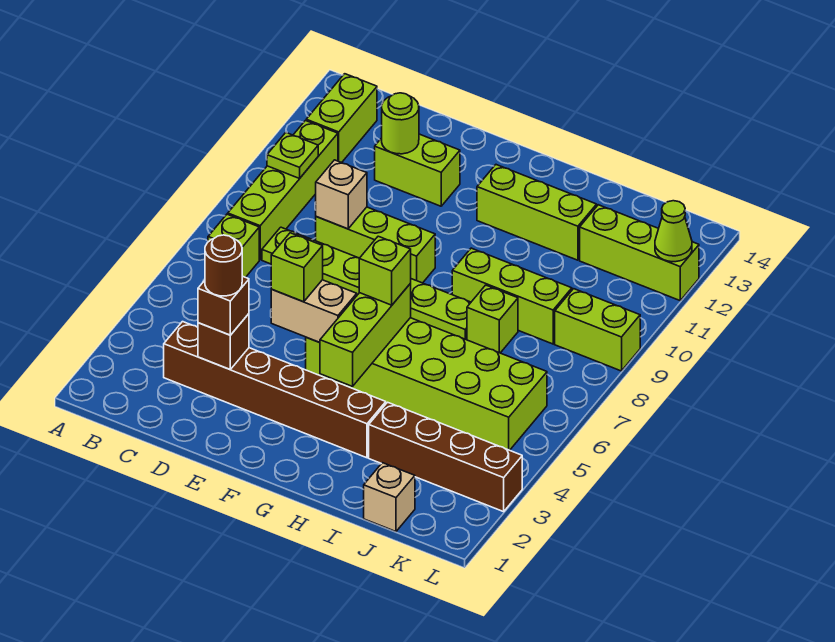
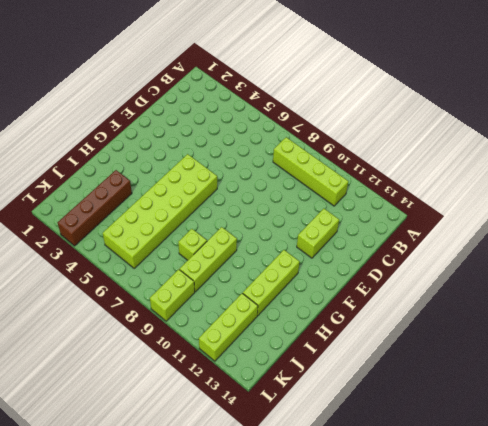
none -> lime 1x1 brick [208,214,259,277]
none -> lime 1x2 brick [306,74,377,163]
none -> brown 1x6 brick [164,322,386,458]

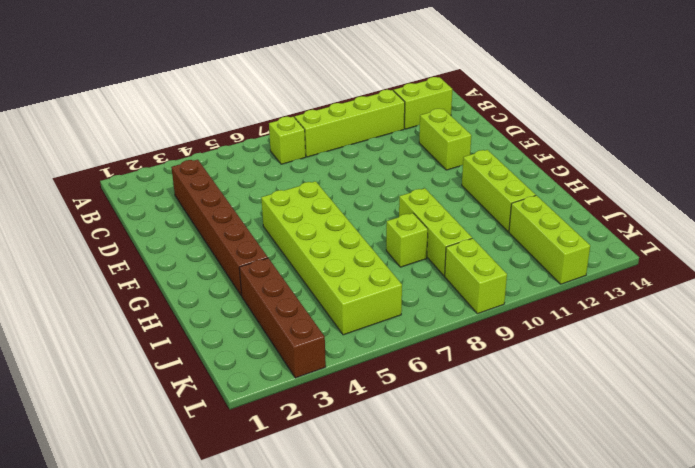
none -> lime 1x6 plate [262,227,471,339]
none -> lime 1x3 brick [316,207,435,283]
none -> tan 1x1 brick [364,463,415,531]

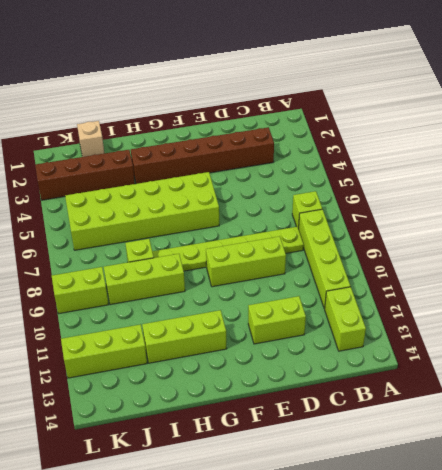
none -> lime 1x1 plate [267,133,318,178]
none -> brown 1x1 brick [198,314,249,369]
none -> tan 1x1 brick [316,160,367,229]

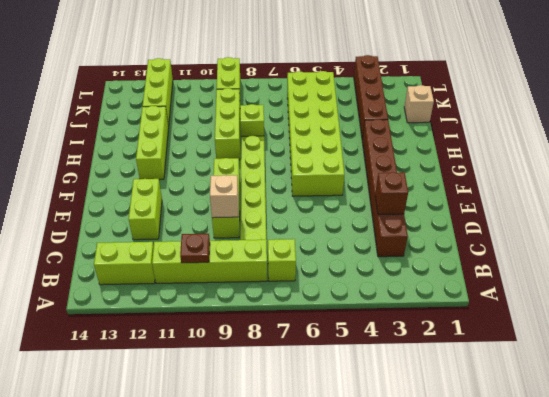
brown 1x1 plate [180,234,210,263] -> lime 1x1 plate [267,133,318,178]
none -> lime 1x1 round brick [382,93,419,154]
none -> tan 1x2 brick [271,280,357,343]
none -> lime 1x3 brick [320,284,411,386]

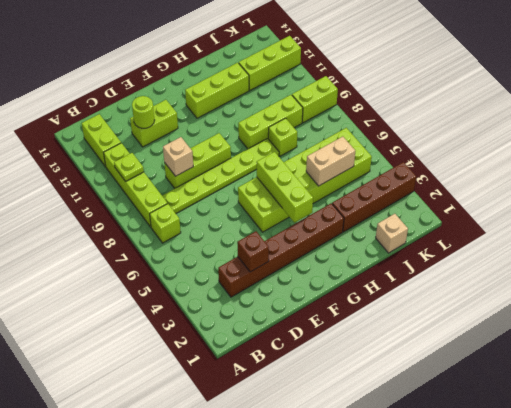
tan 1x2 brick [306,137,355,186] -> tan 1x2 brick moved to [271,280,357,343]
none -> lime 1x1 cone [655,201,692,262]
none -> brown 1x1 brick [198,276,249,335]
none -> lime 1x1 brick [271,233,323,302]

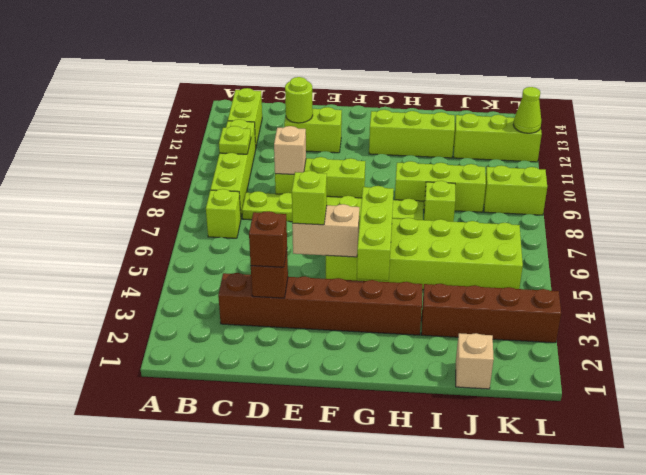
none -> lime 1x1 brick [359,236,411,305]
none -> brown 1x1 round brick [205,235,242,296]

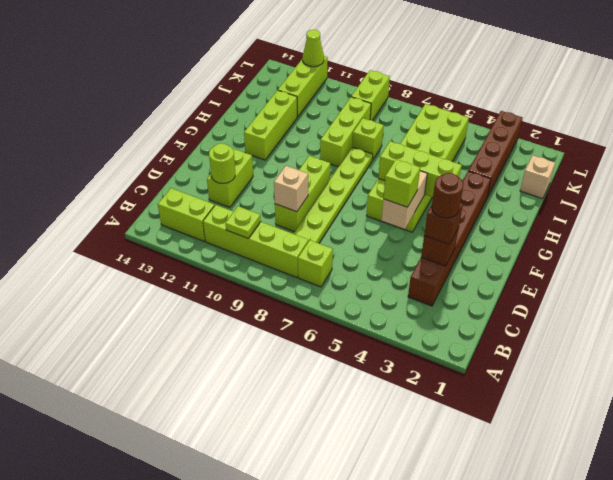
none -> lime 1x1 brick [359,236,411,305]

